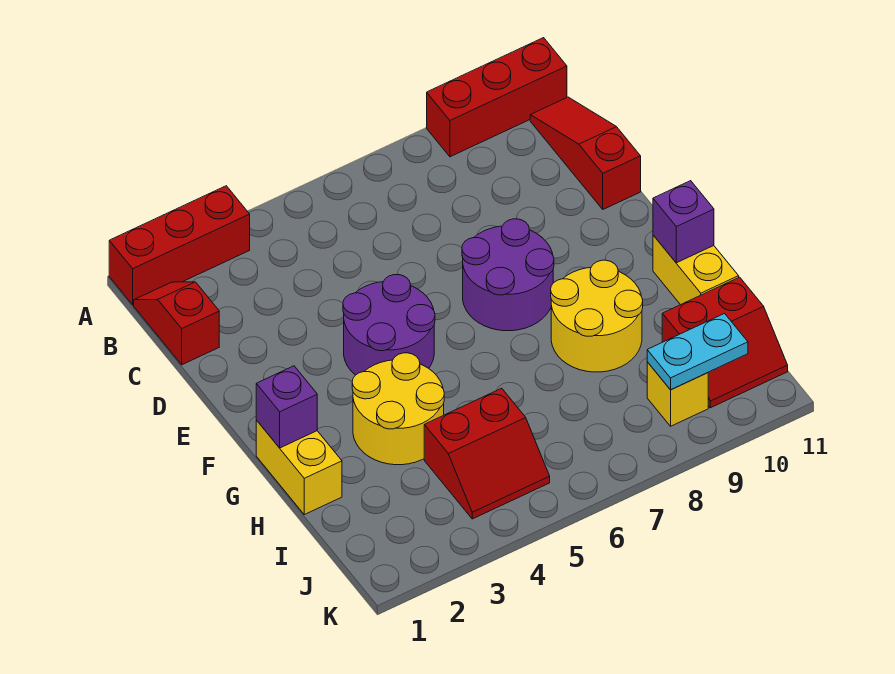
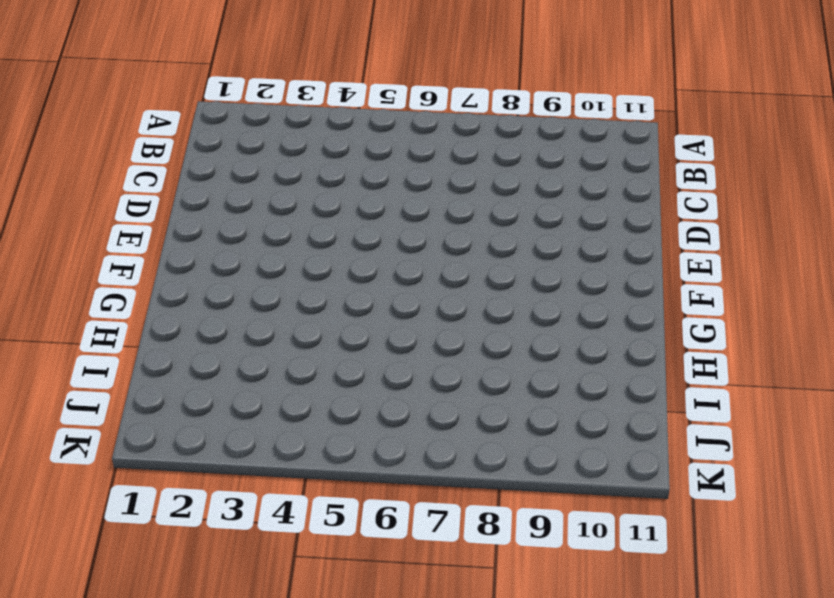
none -> red 1x3 brick [109,186,250,305]
none -> red 1x3 brick [427,38,567,157]
none -> red 1x2 slope [134,282,219,365]

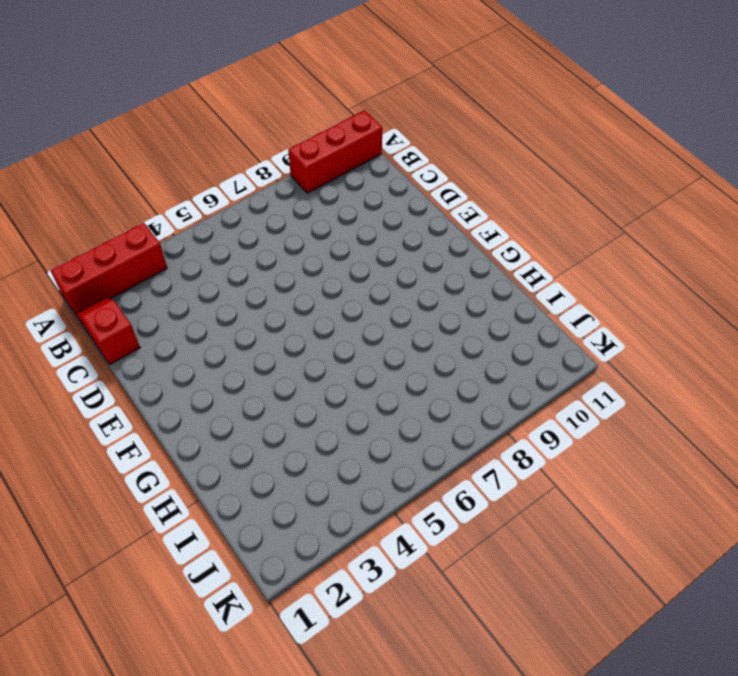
none -> red 1x3 slope [530,97,641,209]
none -> purple 2x2 round brick [343,275,435,375]
none -> purple 2x2 round brick [462,219,554,331]

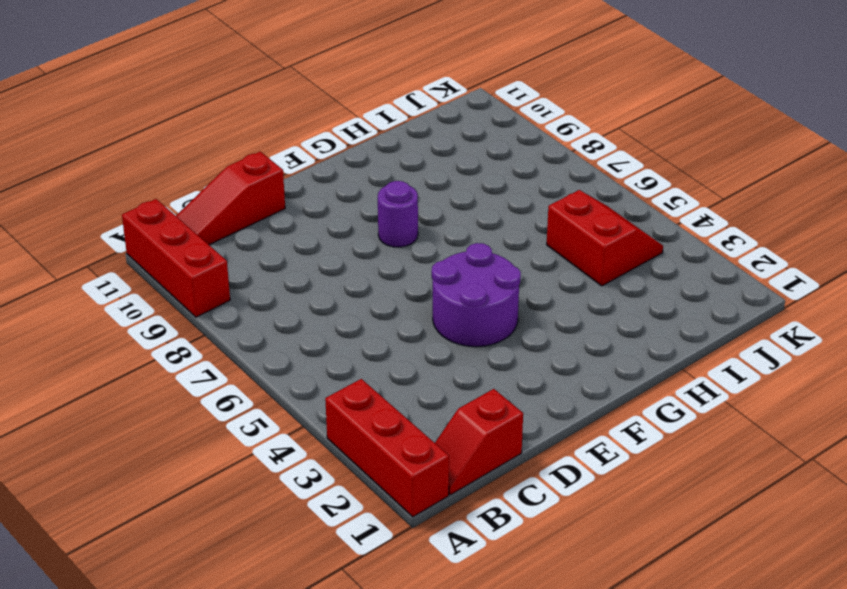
purple 1x1 round brick [378,181,418,247] -> purple 2x2 round brick [462,219,554,331]
none -> yellow 1x2 brick [256,420,342,515]
none -> yellow 2x2 round brick [352,353,444,465]
none -> yellow 2x2 round brick [551,260,643,372]

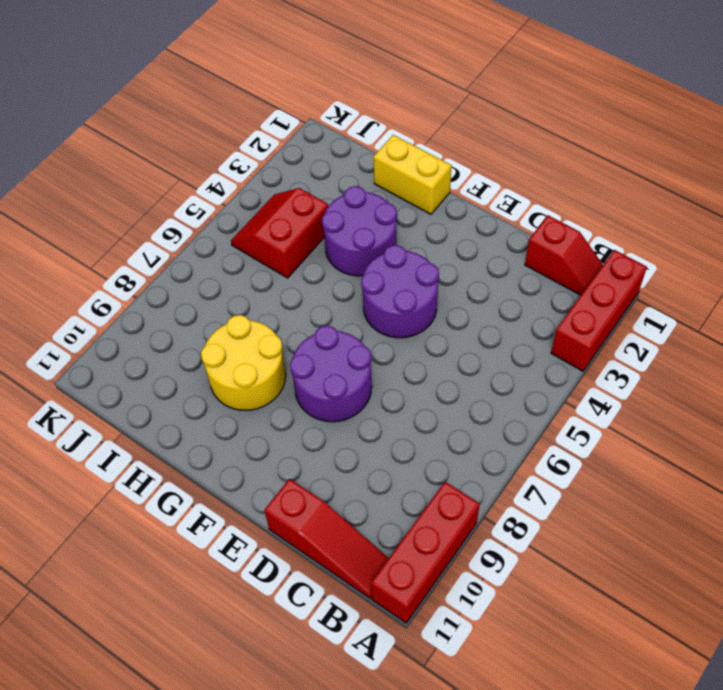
purple 2x2 round brick [322,186,397,276] -> yellow 2x2 round brick [352,353,444,465]
none -> yellow 1x2 brick [653,235,739,305]
none -> red 2x2 slope [662,277,788,408]
none -> yellow 1x1 brick [647,362,708,426]

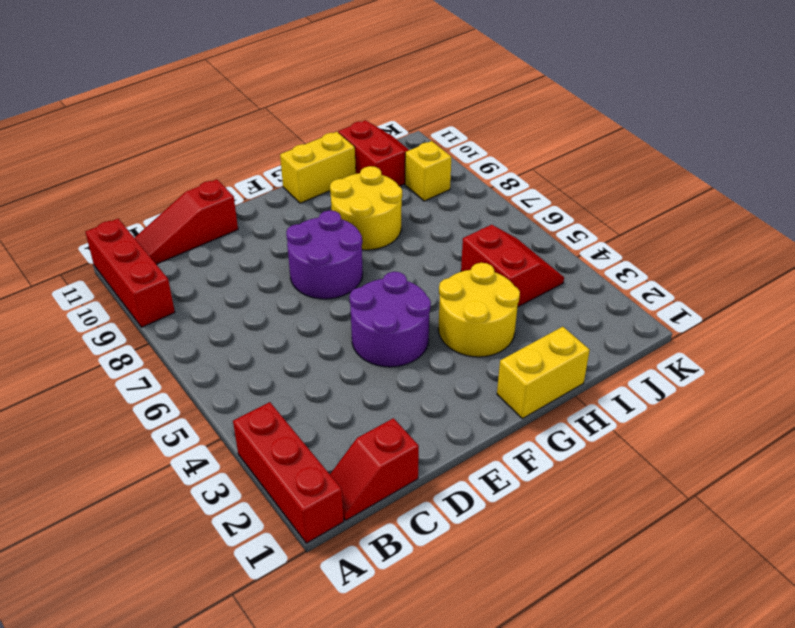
none -> purple 1x1 brick [256,366,317,448]
none -> purple 1x1 brick [653,181,714,263]
none -> cyan 1x2 plate [647,314,748,390]

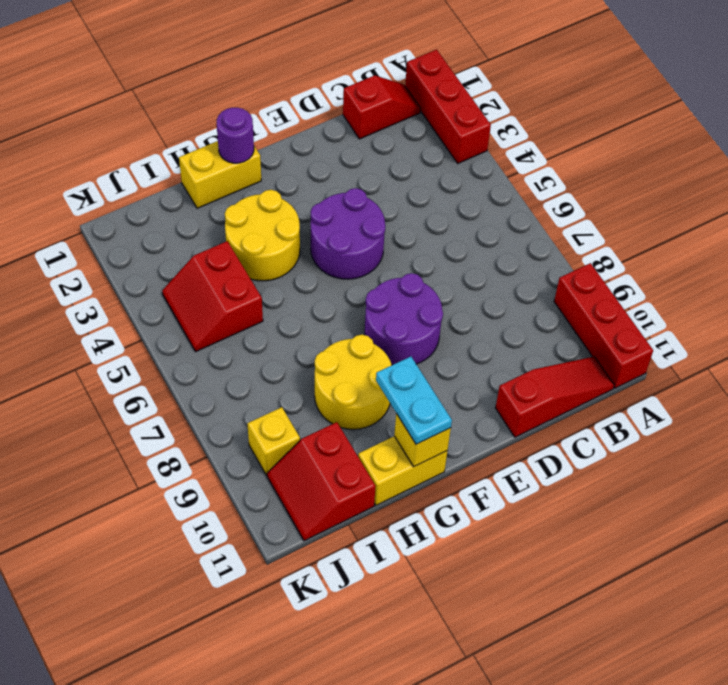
purple 1x1 round brick [217,108,254,163] -> purple 1x1 brick [256,366,317,448]
cyan 1x2 plate [376,357,452,444] -> cyan 1x2 plate moved to [647,314,748,390]
yellow 1x1 brick [394,414,451,467] -> purple 1x1 brick [653,181,714,263]

